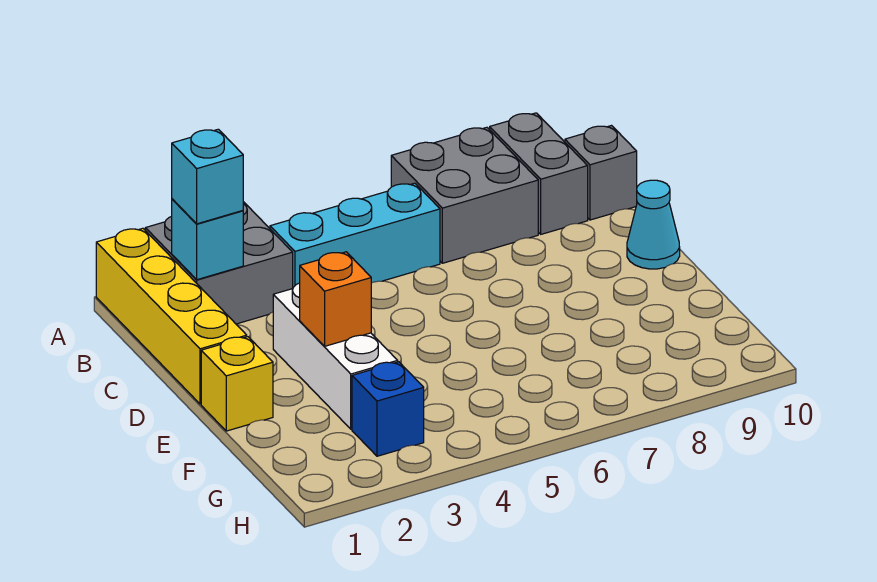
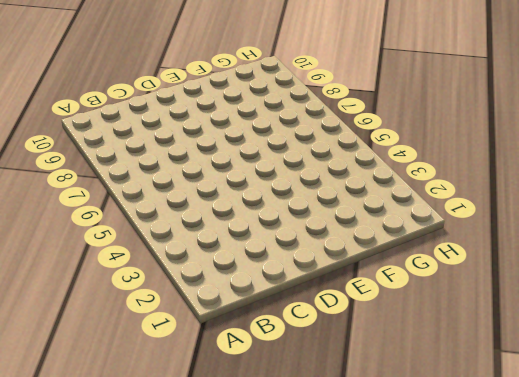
none -> yellow 1x4 brick [96,228,247,404]
none -> grey 2x2 brick [145,202,293,324]
none -> grey 2x2 brick [391,127,538,263]

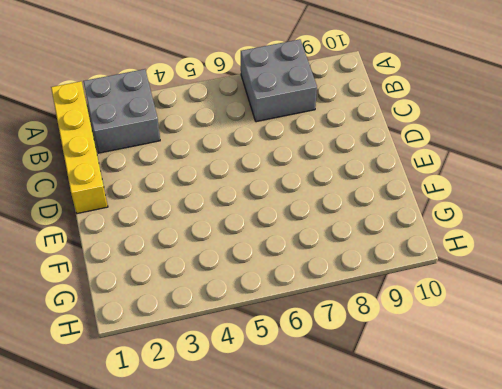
none -> grey 1x2 brick [490,113,588,234]
none -> cyan 1x3 brick [270,183,440,287]
none -> grey 1x1 brick [565,126,637,220]

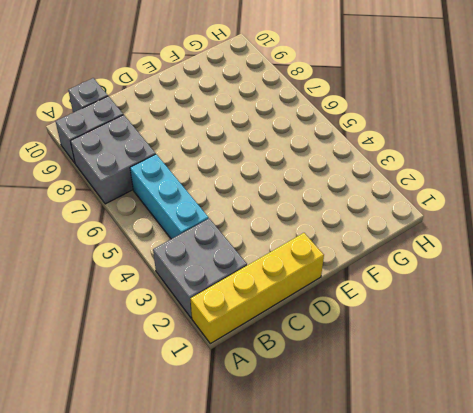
none -> white 1x3 brick [273,283,398,429]
none -> cyan 1x1 cone [627,180,680,269]
none -> yellow 1x1 brick [201,337,273,431]

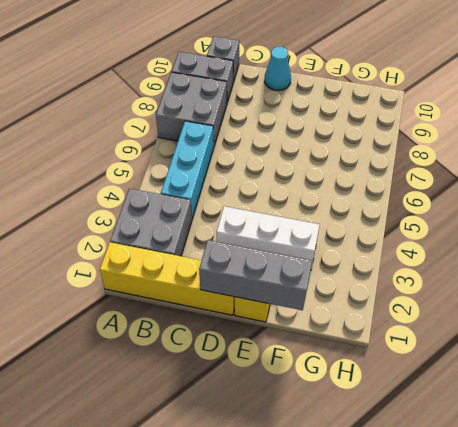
grey 1x3 brick [199,240,312,310] -> none
none -> blue 1x1 brick [352,362,424,456]
none -> cyan 1x1 brick [172,199,243,280]
none -> orange 1x1 brick [300,252,371,346]

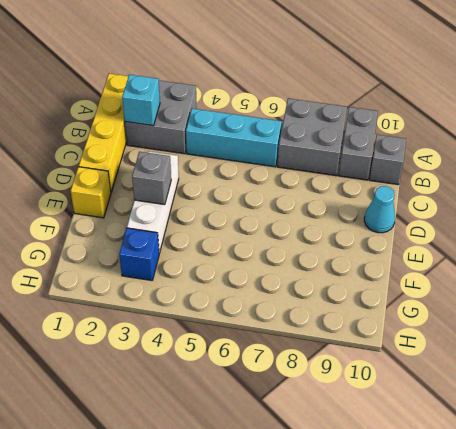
grey 1x1 brick [132,152,171,205] -> orange 1x1 brick [300,252,371,346]
none -> cyan 1x1 brick [172,129,243,224]

